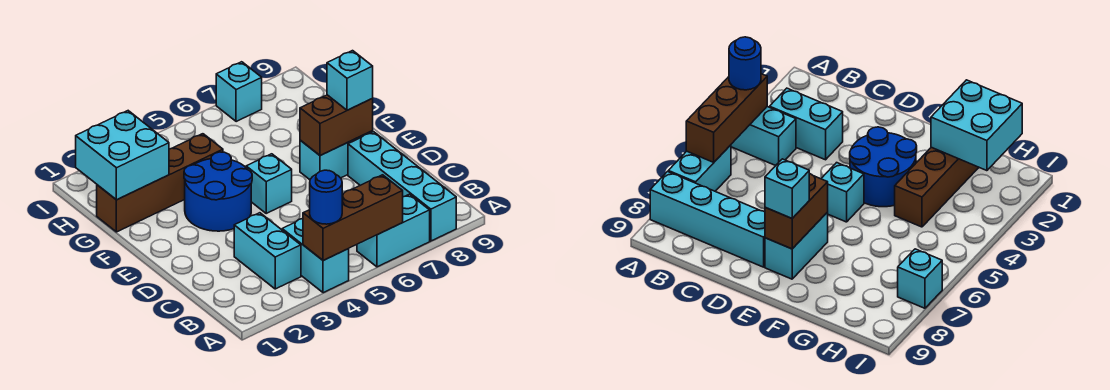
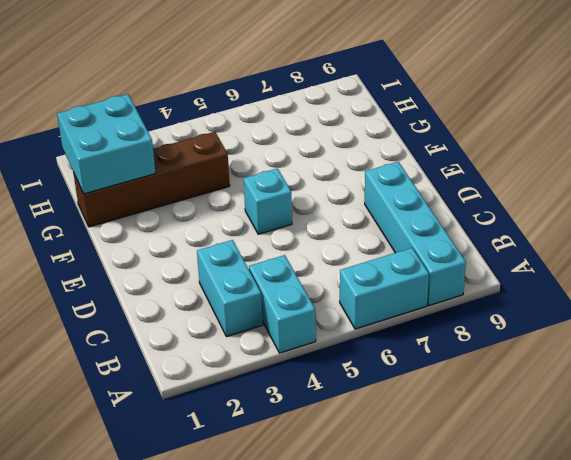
none -> blue 2x2 round brick [184,152,252,231]
none -> cyan 1x2 brick [300,131,373,180]
none -> cyan 1x1 brick [216,62,262,122]

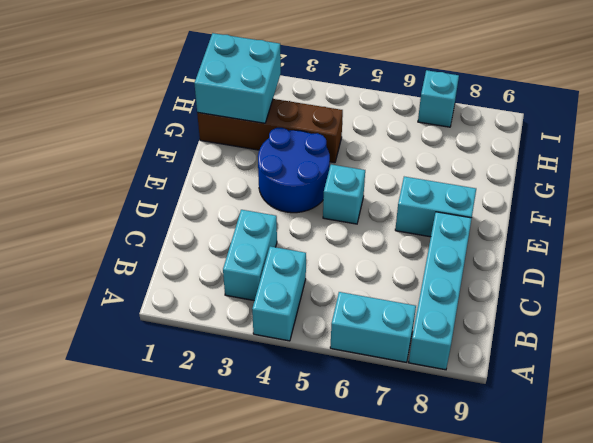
none -> brown 1x3 brick [303,175,403,261]
none -> brown 1x2 brick [300,95,373,156]
none -> blue 1x1 round brick [310,170,342,224]

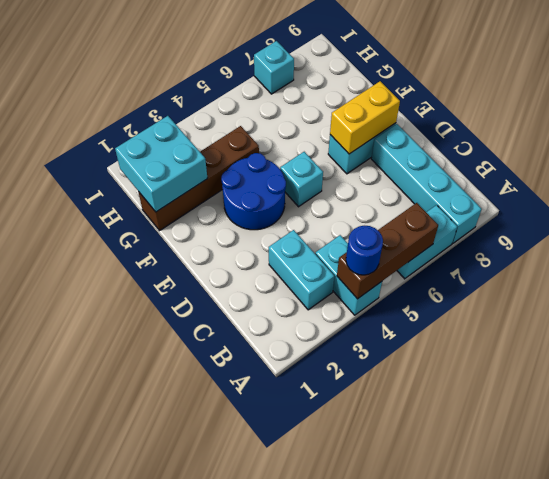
yellow 1x2 brick [330,81,400,154] -> brown 1x2 brick [300,95,373,156]
none -> cyan 1x1 brick [327,51,373,110]

